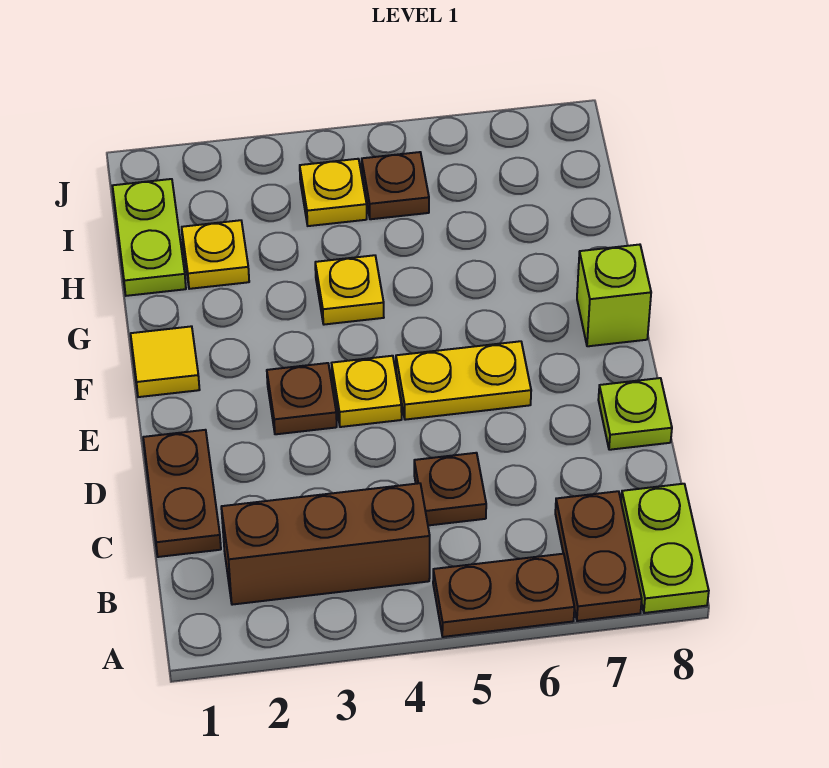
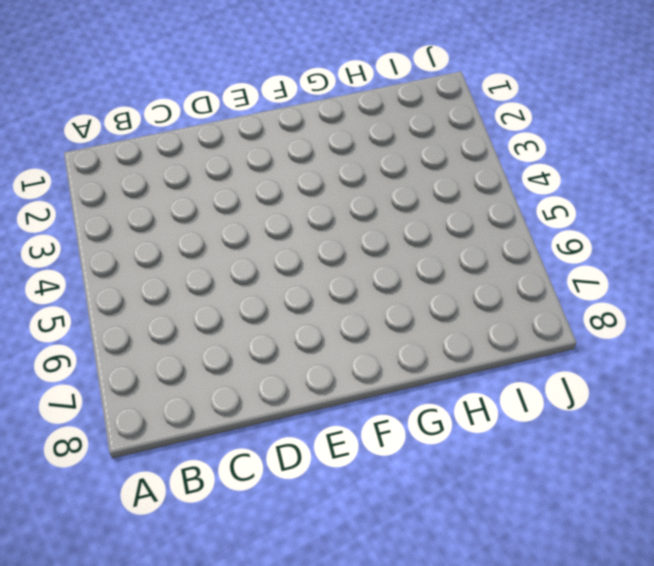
none -> brown 1x2 plate [433,554,574,637]
none -> brown 1x2 plate [555,491,642,621]
none -> lime 1x2 plate [621,484,709,613]

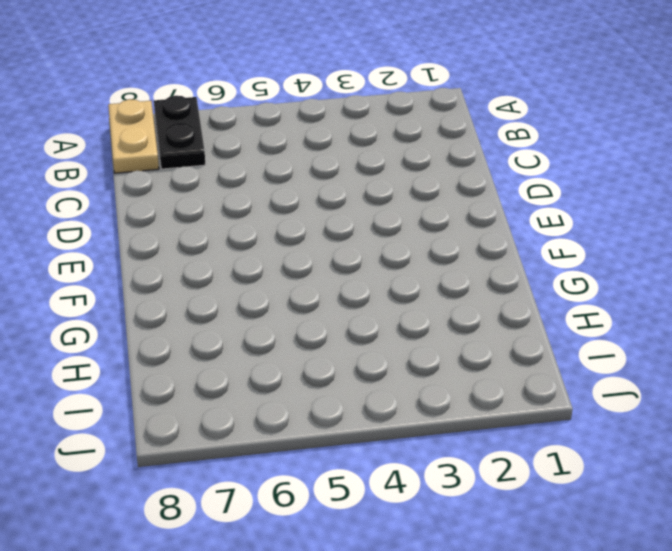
black 1x2 plate [154,96,205,169] -> brown 1x2 plate [555,491,642,621]
tan 1x2 plate [108,99,159,173] -> lime 1x2 plate [621,484,709,613]
none -> brown 1x2 plate [433,554,574,637]
none -> brown 1x3 brick [221,483,430,605]
none -> brown 1x2 plate [143,430,221,557]

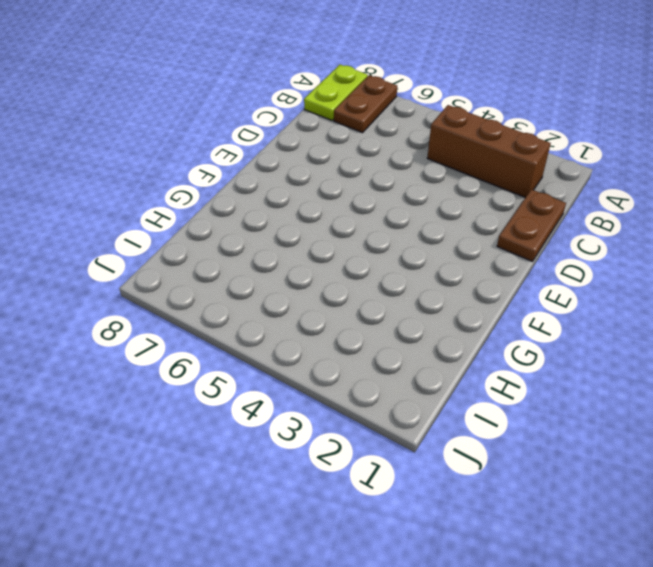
none -> brown 1x2 plate [433,554,574,637]
none -> brown 1x1 plate [414,453,486,525]
none -> lime 1x1 plate [598,378,672,450]

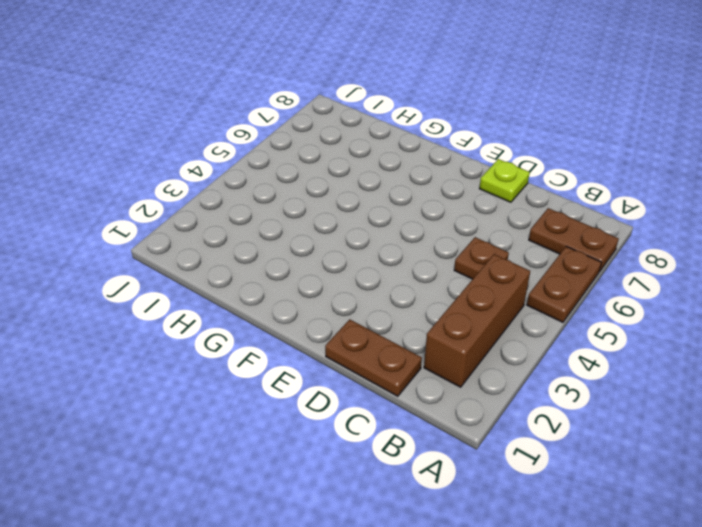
none -> lime 1x2 plate [621,484,709,613]
none -> brown 1x1 plate [267,363,337,434]
none -> yellow 1x1 plate [332,356,402,427]

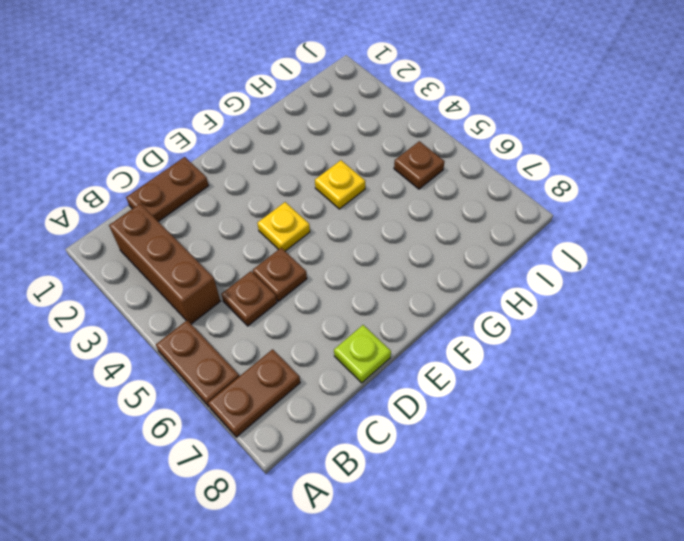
brown 1x1 plate [253,248,307,301] -> brown 1x1 plate moved to [267,363,337,434]
none -> lime 1x2 plate [621,484,709,613]
none -> yellow 1x2 plate [396,341,531,420]
none -> yellow 1x1 tile [131,326,200,397]

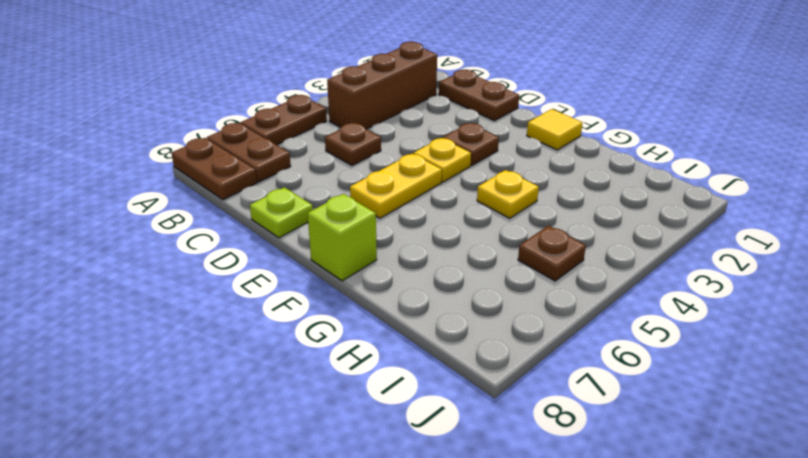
brown 1x2 plate [172,138,257,200] -> lime 1x2 plate [621,484,709,613]
none -> lime 1x2 plate [113,179,186,296]
none -> yellow 1x1 plate [182,220,249,289]
none -> yellow 1x1 plate [300,159,367,226]

